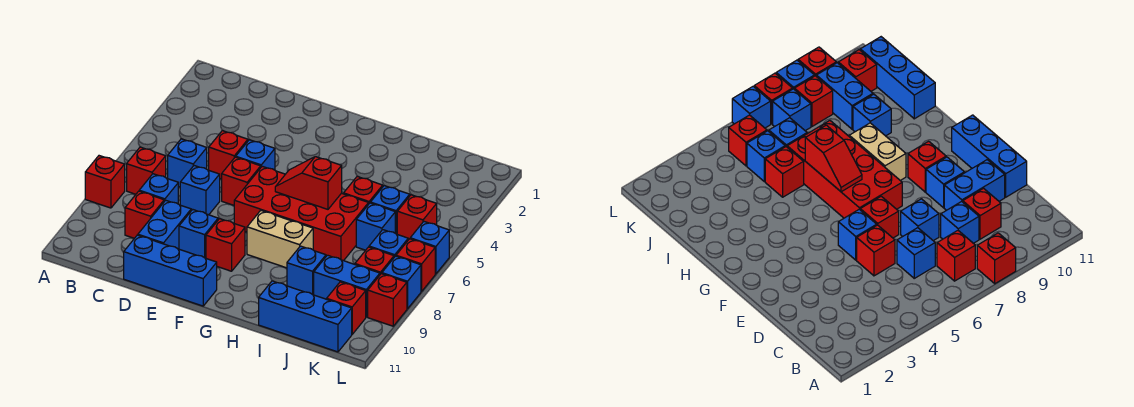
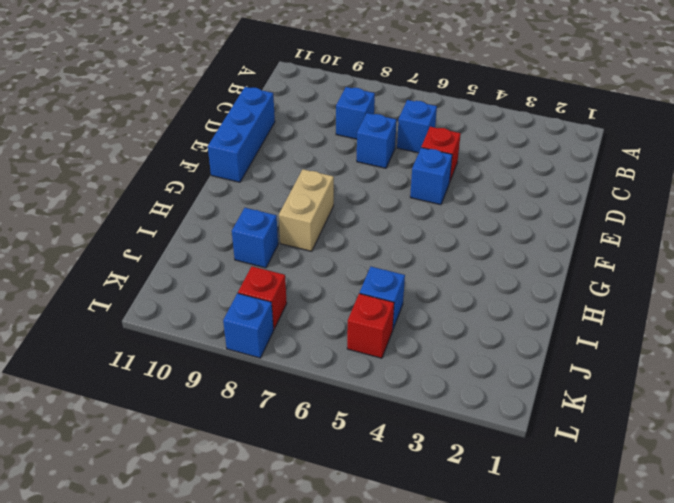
none -> red 1x1 brick [85,156,125,208]
none -> red 1x1 brick [127,147,166,195]
none -> red 1x1 brick [125,191,164,238]
none -> blue 1x2 brick [138,200,191,249]

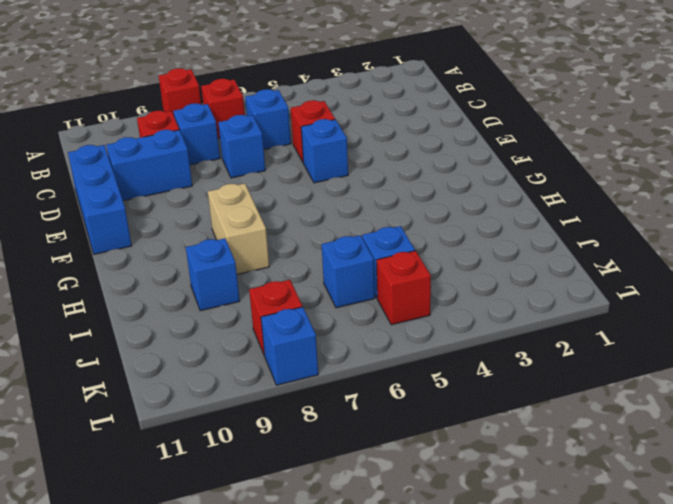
none -> red 1x1 brick [222,157,261,205]
none -> blue 1x1 brick [179,209,218,258]
none -> red 2x4 brick [234,166,369,261]
none -> red 1x1 brick [206,219,245,271]

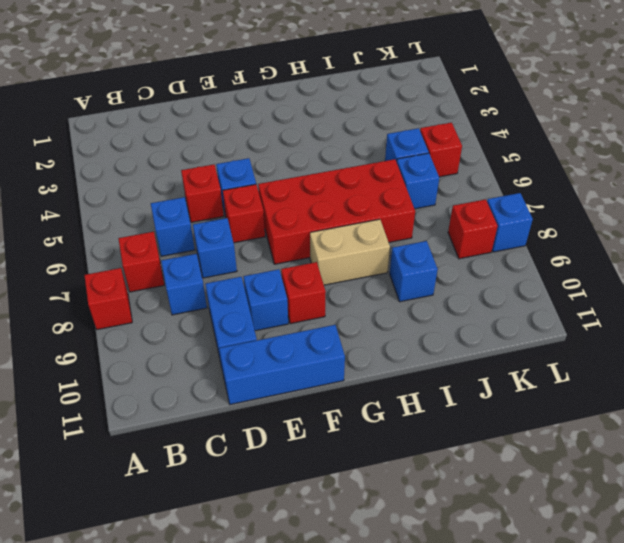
none -> red 1x1 brick [125,191,164,238]
none -> red 1x1 brick [344,176,383,203]
none -> blue 1x3 brick [259,281,352,352]
none -> blue 1x2 brick [314,255,380,317]

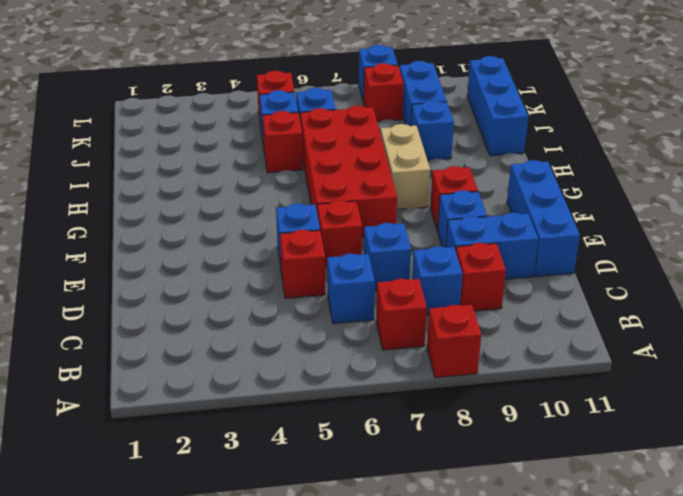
none -> blue 1x1 brick [369,230,408,257]
none -> red 1x1 brick [327,282,366,334]
none -> blue 1x1 brick [410,222,449,274]
none -> red 1x1 brick [396,239,435,291]

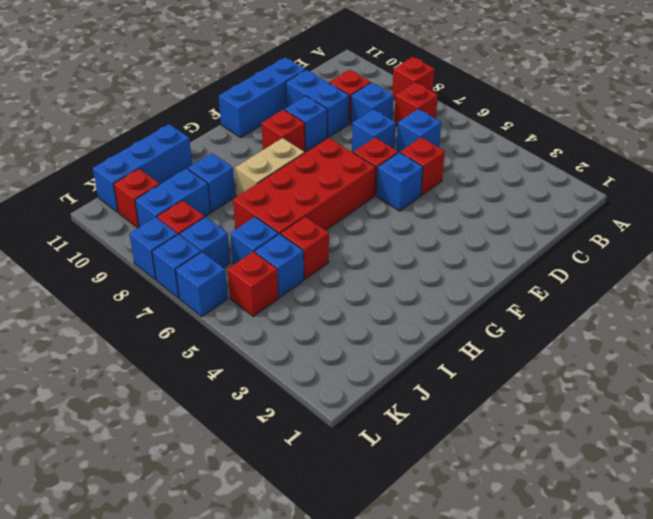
blue 1x1 brick [152,234,201,298] -> red 1x1 brick [396,239,435,291]
none -> red 1x1 brick [368,274,407,326]
none -> red 1x2 slope [275,157,342,209]

